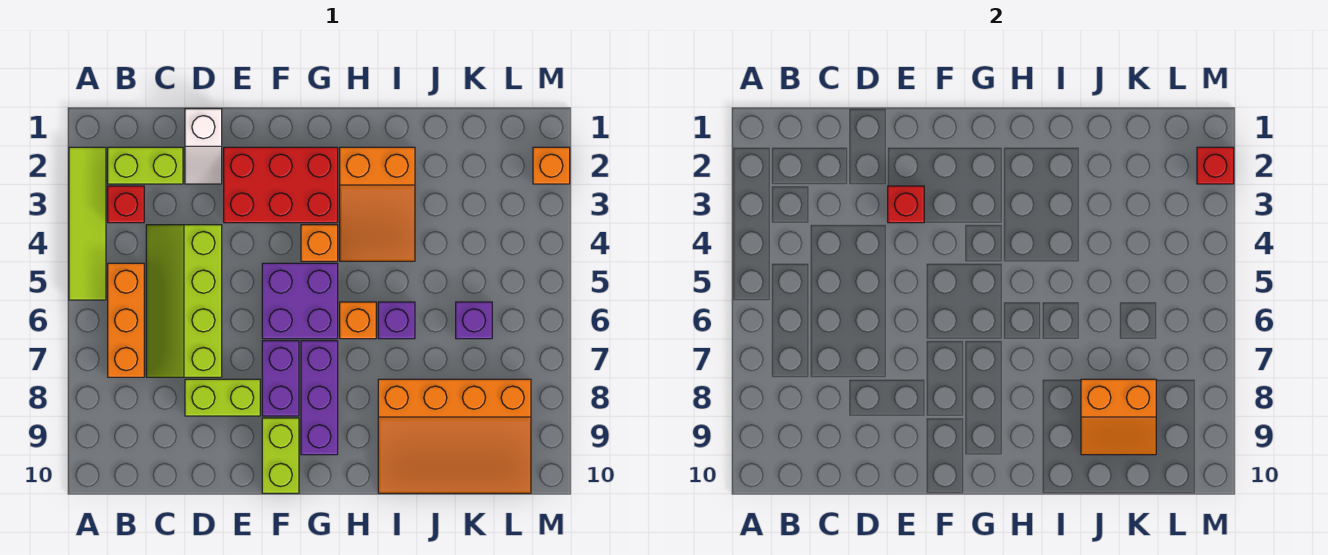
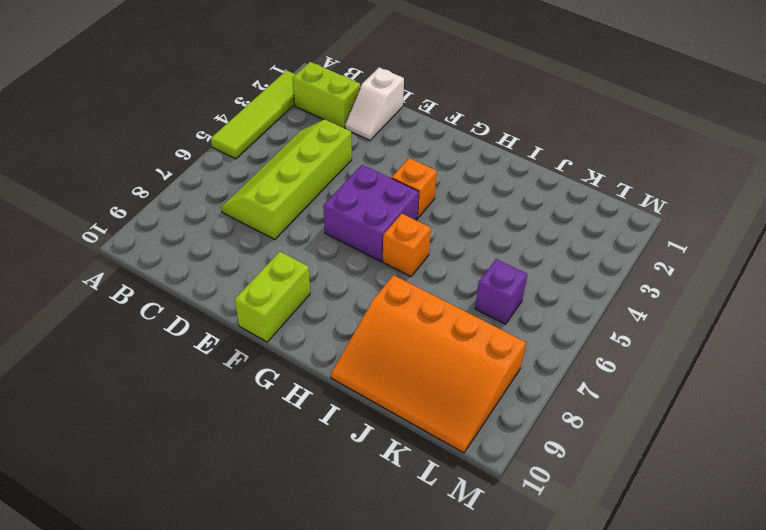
none -> red 1x1 brick [108,186,144,223]
none -> orange 1x3 brick [108,263,144,377]
none -> lime 1x2 brick [185,379,260,416]

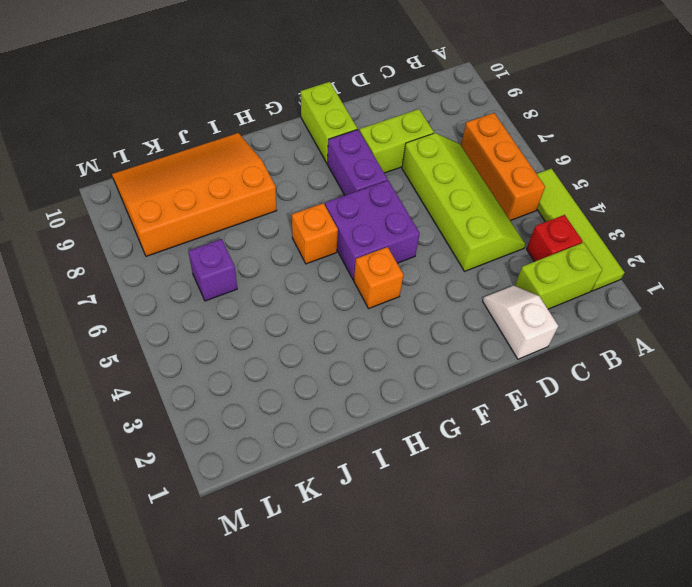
none -> red 2x3 brick [224,147,338,223]
none -> purple 1x3 brick [301,341,338,455]
none -> orange 2x3 slope [340,147,415,261]

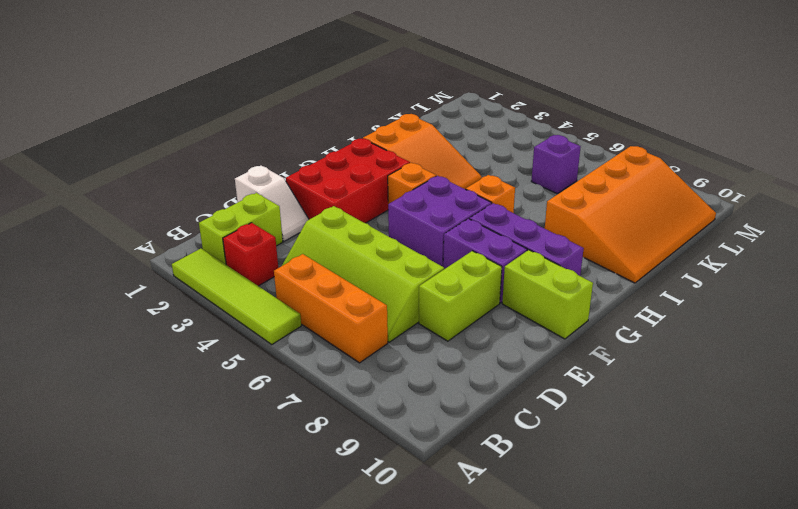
none -> purple 1x1 brick [378,302,415,339]
none -> orange 1x1 brick [533,147,570,184]
none -> red 1x1 brick [888,186,924,223]

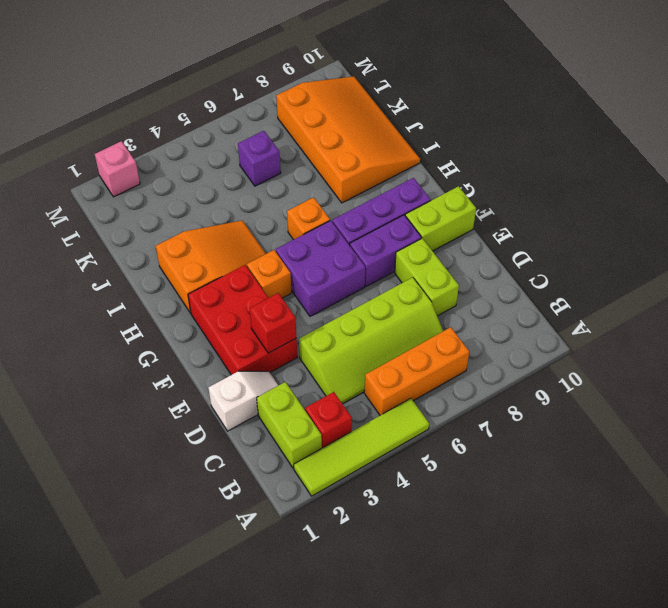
pink 1x1 brick [95,141,140,197] -> orange 1x1 brick [533,147,570,184]
none -> purple 1x1 brick [378,302,415,339]
none -> orange 2x2 slope [1081,379,1156,455]
none -> red 1x1 brick [1197,147,1234,184]

